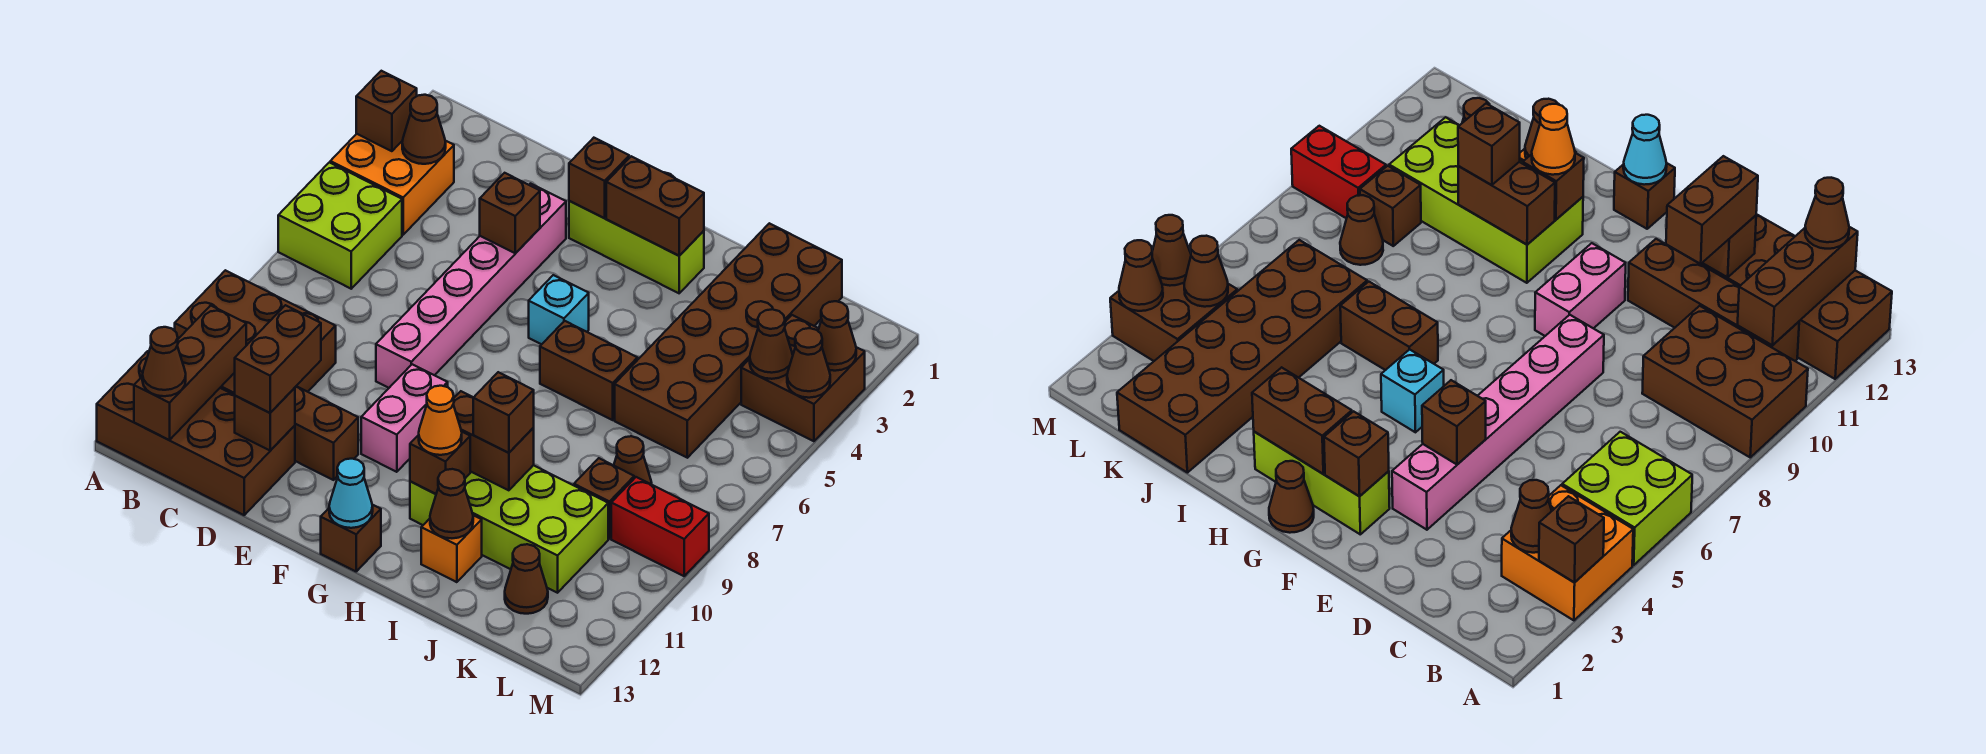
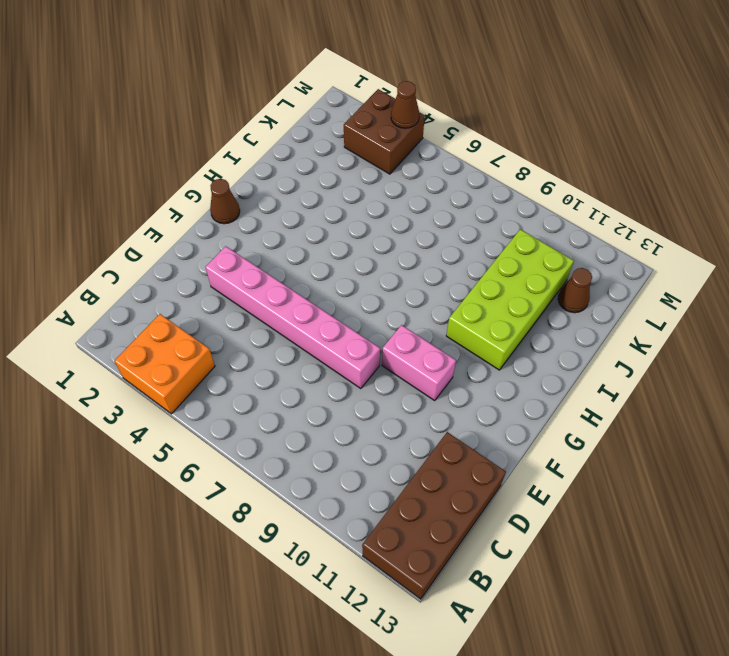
none -> lime 2x2 brick [278,162,402,289]
none -> brown 2x3 brick [175,270,336,392]
none -> brown 1x4 brick [220,373,358,480]
none -> lime 1x3 brick [569,201,704,293]

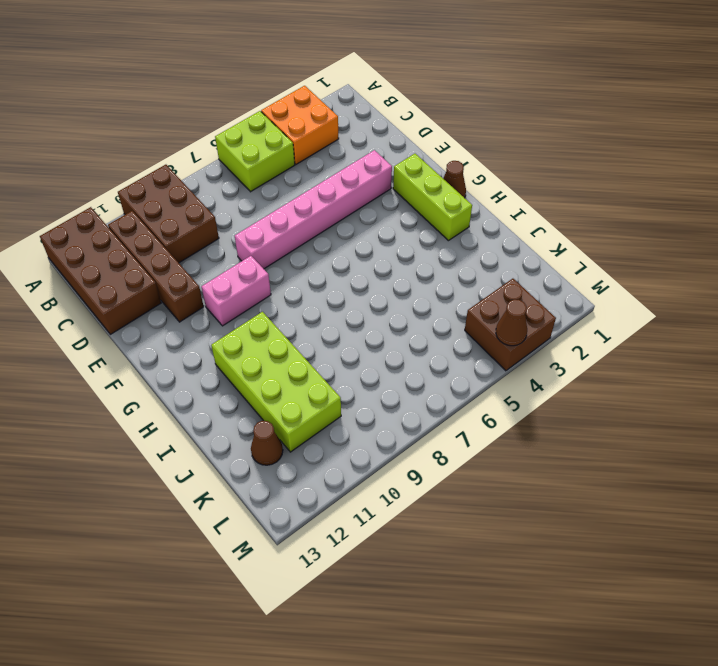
none -> cyan 1x1 brick [529,275,589,345]
none -> brown 1x1 brick [321,505,381,571]
none -> brown 1x2 brick [540,321,638,420]
none -> orange 1x1 brick [421,515,482,582]

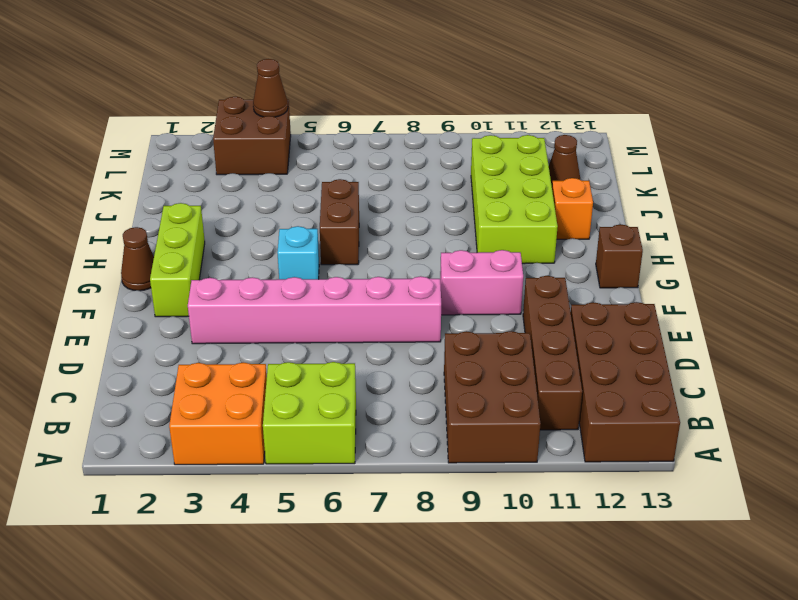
none -> brown 2x6 brick [615,223,842,458]
none -> brown 1x1 cone [614,436,652,484]
none -> brown 1x1 brick [574,458,634,539]
none -> red 1x2 brick [611,477,709,576]

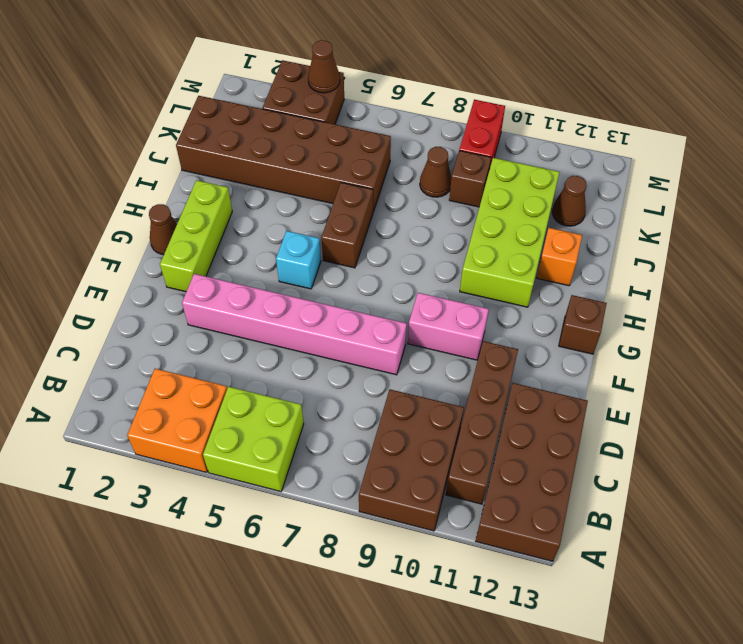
none -> brown 1x1 brick [356,71,417,151]
none -> brown 1x1 cone [402,95,446,164]
none -> brown 1x3 brick [134,305,246,440]
none -> brown 1x1 brick [235,388,295,450]

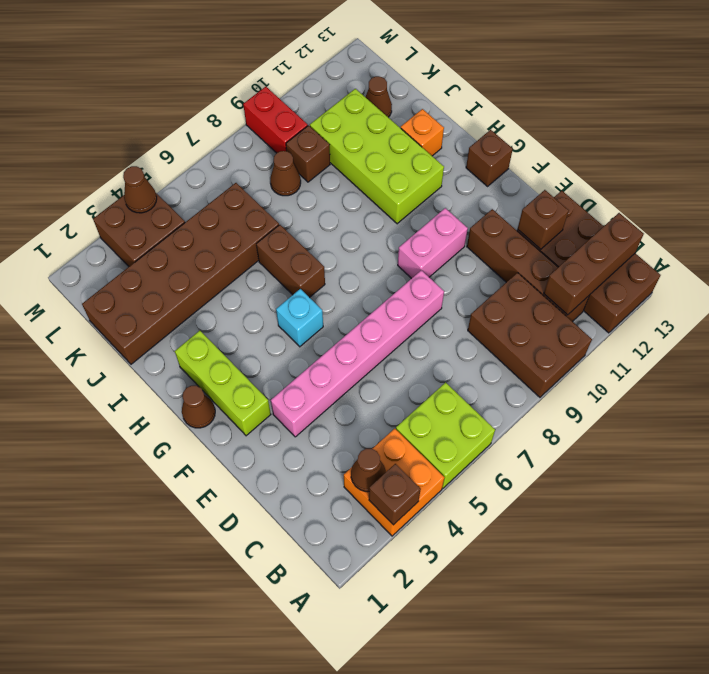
none -> brown 1x1 brick [480,173,540,253]
none -> brown 1x1 brick [569,138,629,218]
none -> brown 1x2 brick [606,156,704,256]
none -> cyan 1x1 cone [329,459,373,528]

